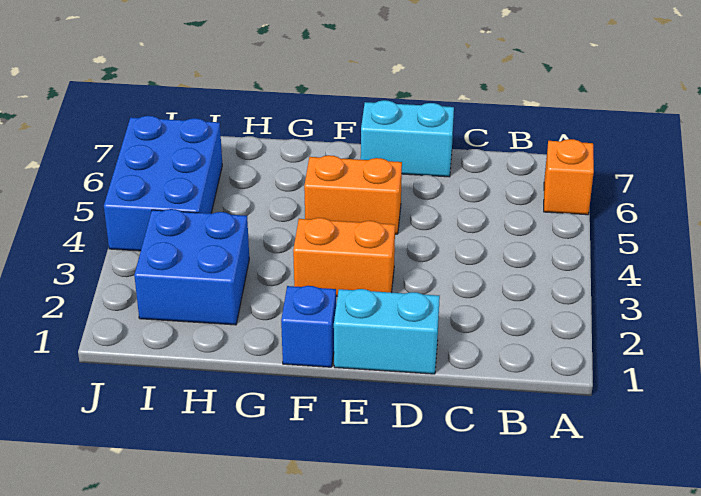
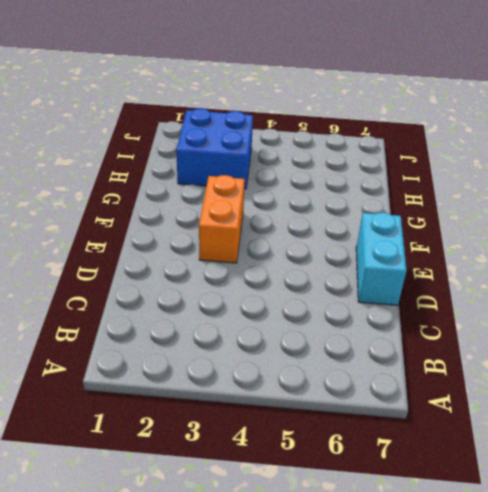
none -> orange 1x1 brick [544,139,594,215]
none -> cyan 1x2 brick [334,289,440,374]

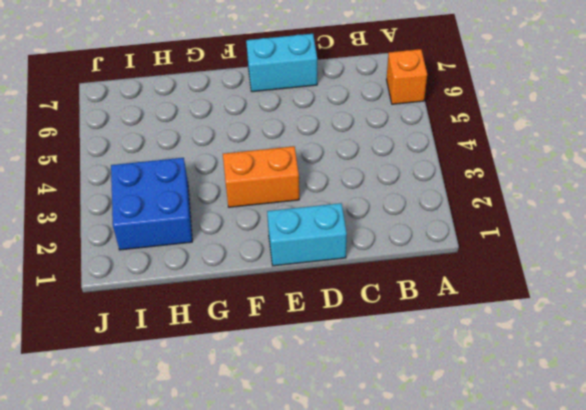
none -> orange 1x2 brick [304,155,402,234]
none -> blue 1x1 brick [281,286,336,367]

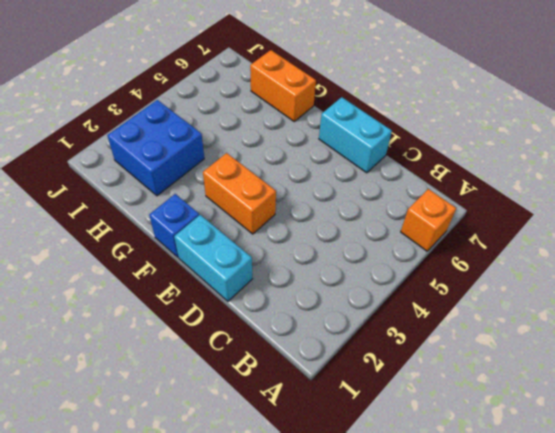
orange 1x2 brick [250,50,316,121] -> orange 1x2 brick moved to [304,155,402,234]
none -> blue 2x3 brick [104,116,222,251]

